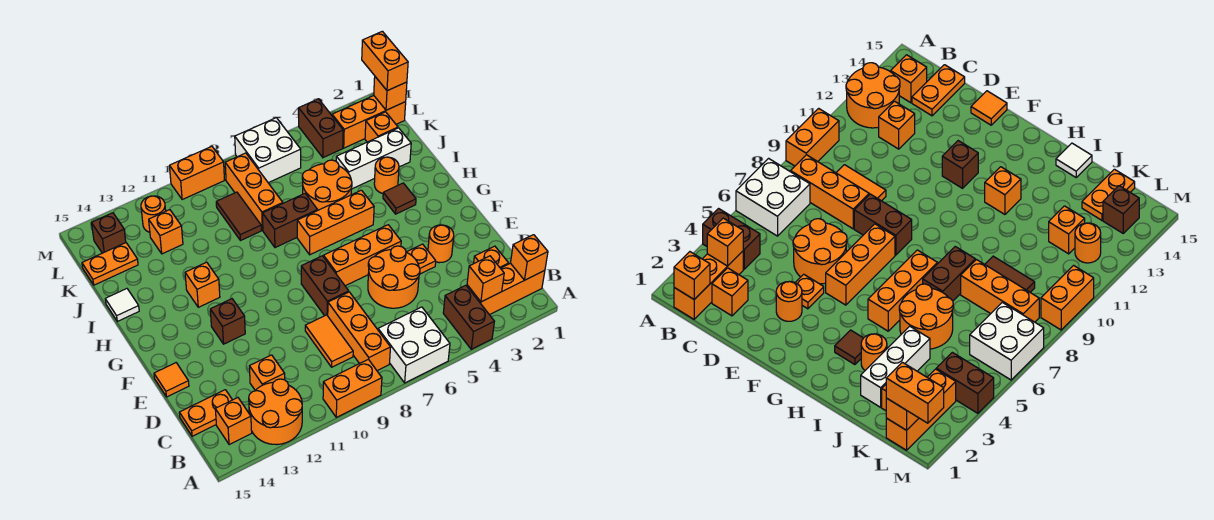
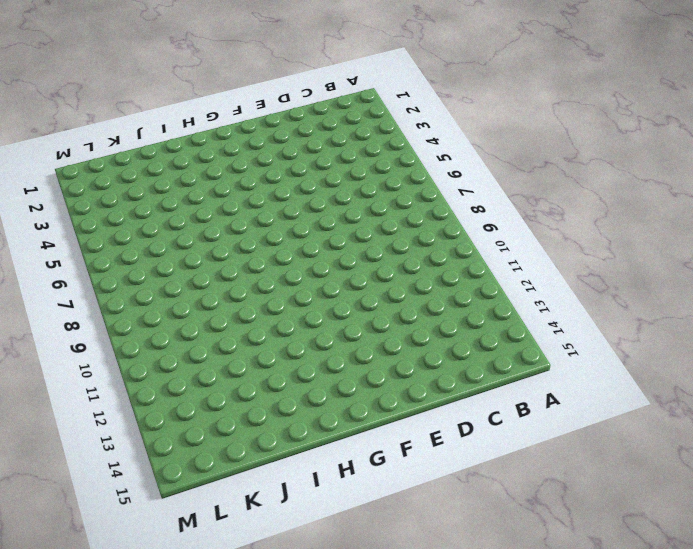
none -> brown 1x2 brick [443,285,494,349]
none -> white 2x2 brick [378,307,450,383]
none -> orange 1x2 brick [323,359,382,417]
none -> orange 2x2 round brick [249,379,302,445]

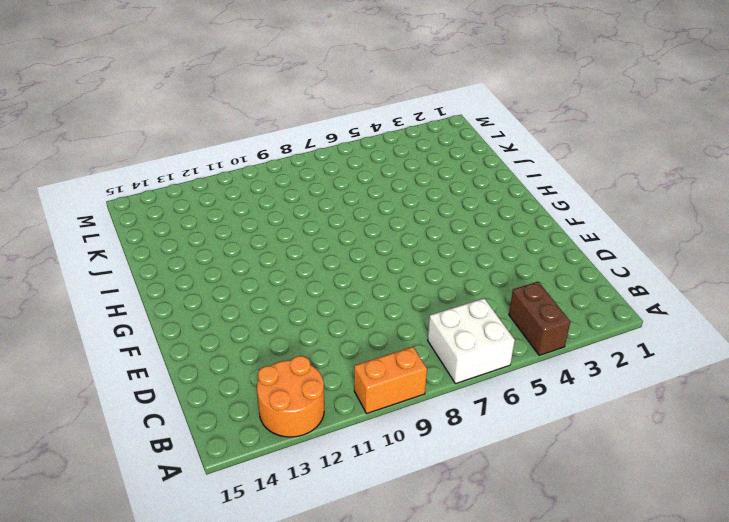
none -> orange 1x3 brick [467,263,545,315]
none -> orange 1x3 brick [328,292,391,371]
none -> orange 1x1 brick [215,398,252,445]
none -> orange 1x1 brick [474,246,509,268]

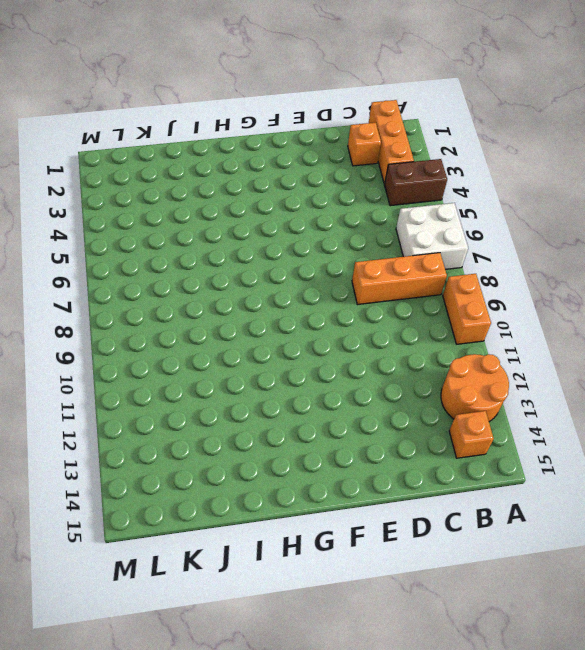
none -> orange 1x2 tile [305,315,353,367]
none -> orange 1x1 brick [249,355,285,390]
none -> orange 1x2 plate [179,390,232,436]
none -> orange 2x2 round brick [368,246,420,308]

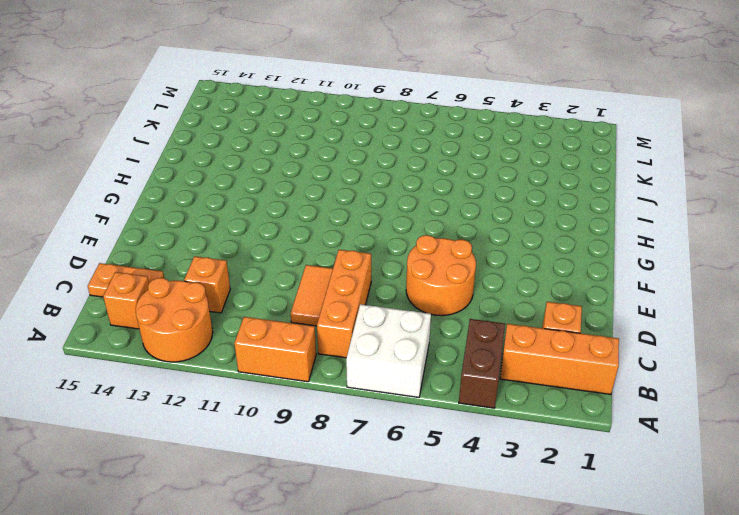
none -> orange 1x1 round brick [428,225,454,263]
none -> orange 1x1 plate [407,244,436,274]
none -> brown 1x2 brick [301,256,349,316]
none -> orange 1x1 tile [154,363,189,397]

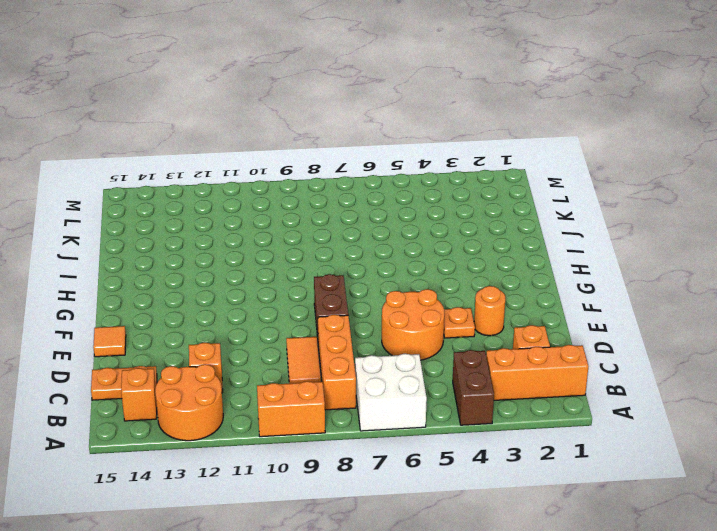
none -> orange 1x3 brick [324,225,401,286]
none -> brown 1x1 brick [210,299,245,344]
none -> brown 1x1 tile [383,183,416,214]
none -> orange 1x3 brick [297,190,374,255]

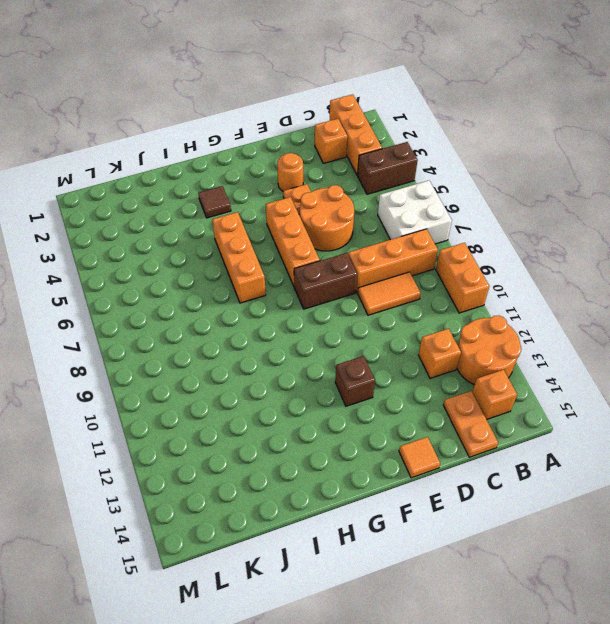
none -> orange 1x1 brick [185,262,220,307]
none -> orange 1x1 round brick [374,157,399,194]
none -> orange 2x2 round brick [302,160,352,210]
none -> brown 1x2 brick [262,194,318,248]

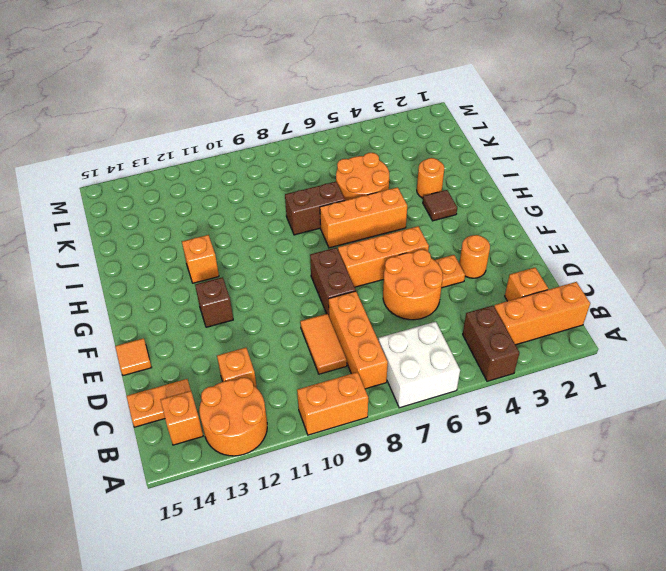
none -> white 1x1 tile [105,289,139,321]
none -> white 1x3 brick [336,128,411,189]
none -> orange 1x3 brick [225,153,283,230]
none -> brown 1x2 tile [216,192,261,241]

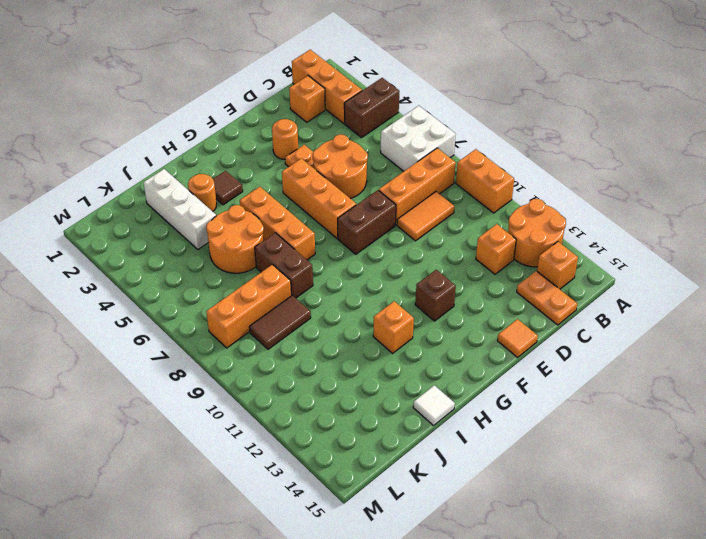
none -> orange 1x1 brick [365,112,398,142]
none -> orange 1x1 brick [149,210,183,254]
none -> orange 1x2 plate [82,243,138,285]
none -> orange 1x3 brick [332,96,406,148]

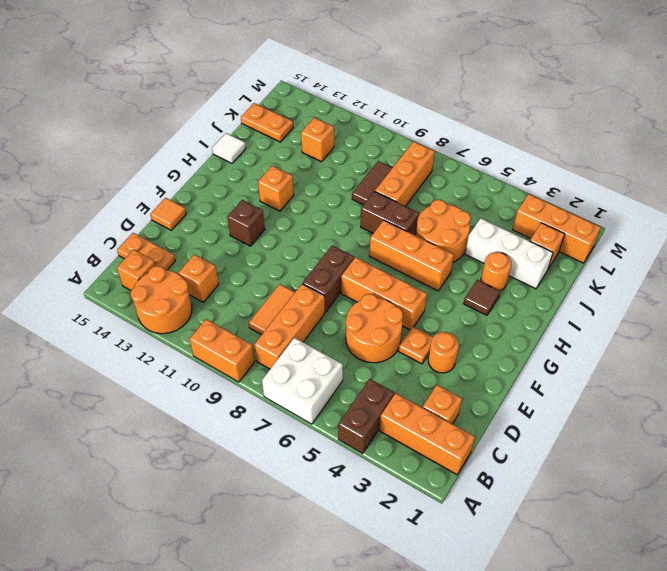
none -> brown 1x2 brick [299,99,343,158]
none -> white 2x2 brick [235,118,301,183]
none -> orange 1x1 round brick [141,196,166,232]
none -> brown 1x1 brick [91,213,126,253]

